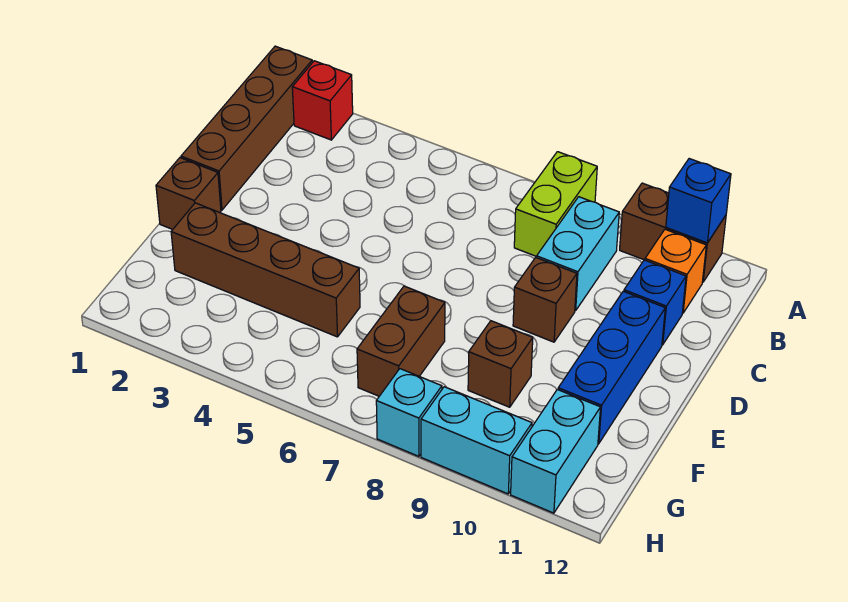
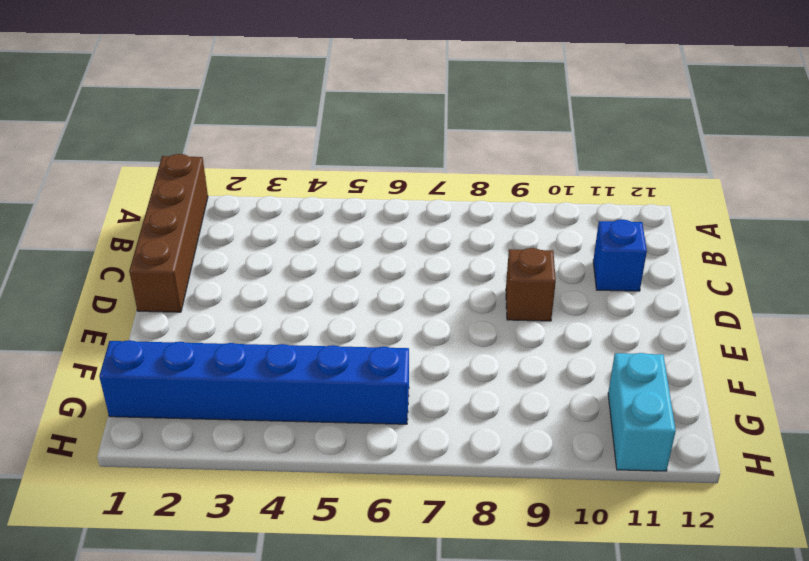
blue 1x6 brick [99,340,409,424] -> none
none -> red 1x1 brick [292,61,353,140]
none -> lime 1x2 brick [514,152,597,257]
none -> brown 1x2 brick [620,183,726,282]

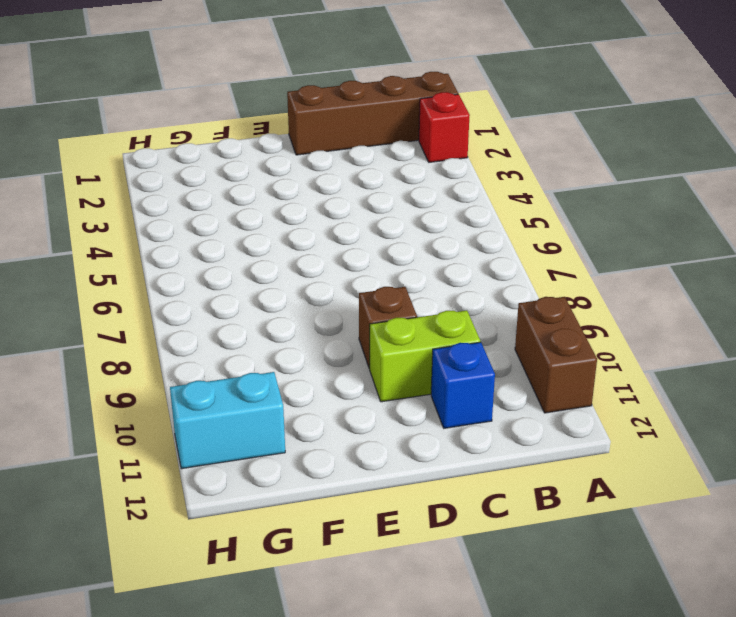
lime 1x2 brick [370,310,480,402] -> lime 1x2 brick moved to [514,152,597,257]
none -> cyan 1x2 brick [537,197,619,311]
none -> orange 1x1 brick [645,229,706,313]
none -> blue 1x3 brick [558,291,665,444]

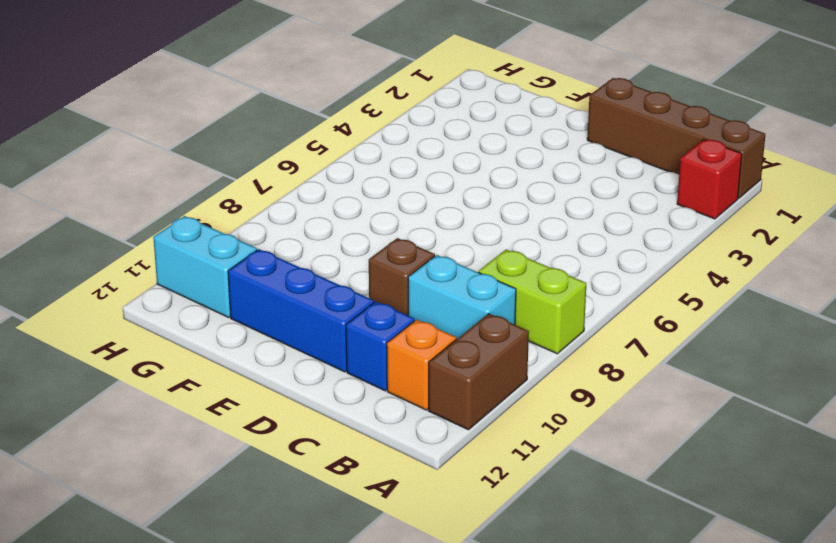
none -> brown 1x1 brick [156,158,221,230]
none -> brown 1x4 brick [171,203,360,337]
none -> brown 1x2 brick [357,286,445,396]

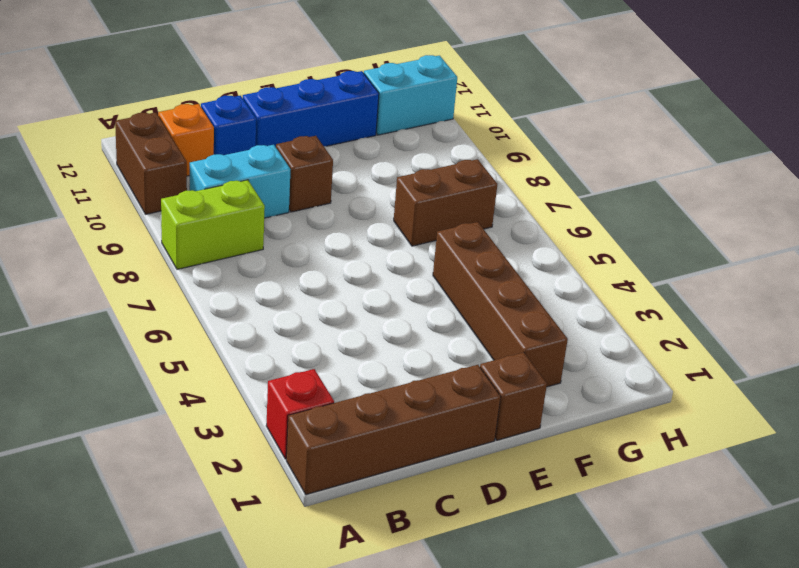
none -> brown 1x1 brick [468,321,533,407]
none -> cyan 1x1 brick [376,369,442,456]
none -> cyan 1x2 brick [421,387,532,494]

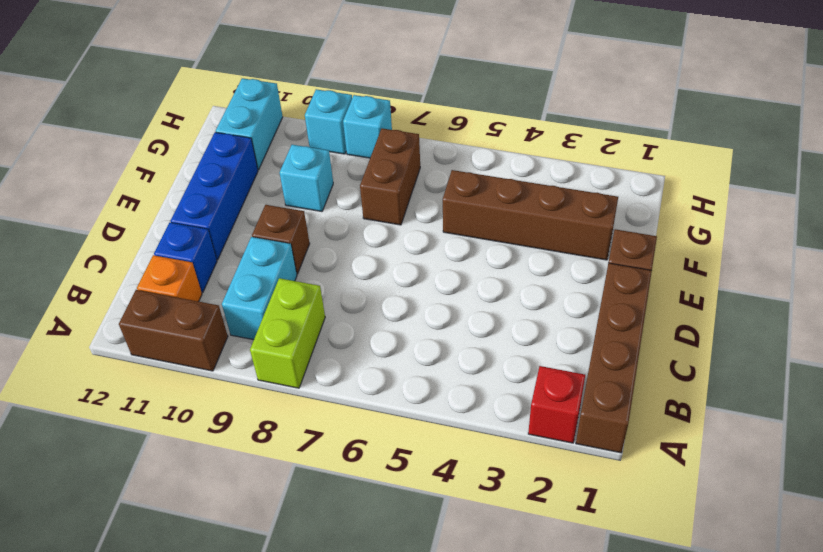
cyan 1x1 brick [280,145,333,212] -> brown 1x1 brick [468,321,533,407]
cyan 1x1 brick [305,89,352,154] -> cyan 1x2 brick [421,387,532,494]
none -> blue 1x1 brick [666,159,731,243]

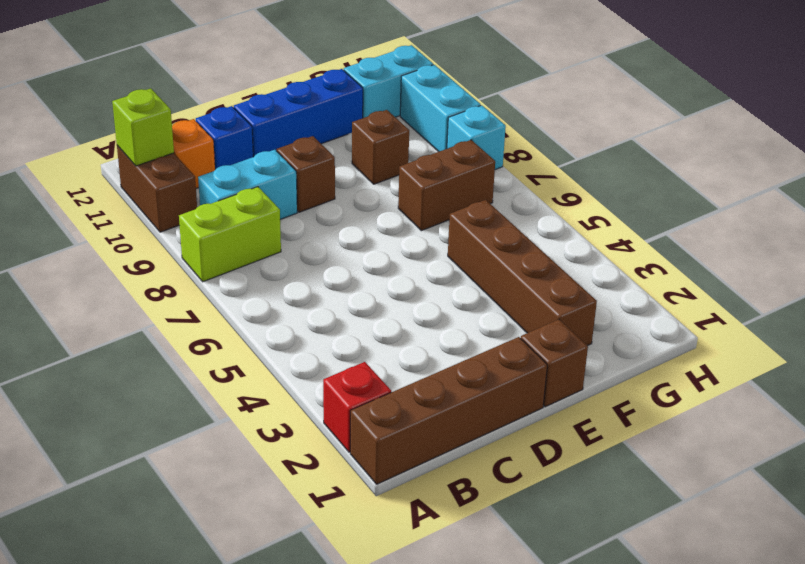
lime 1x1 brick [112,88,174,166] -> blue 1x1 brick [666,159,731,243]

